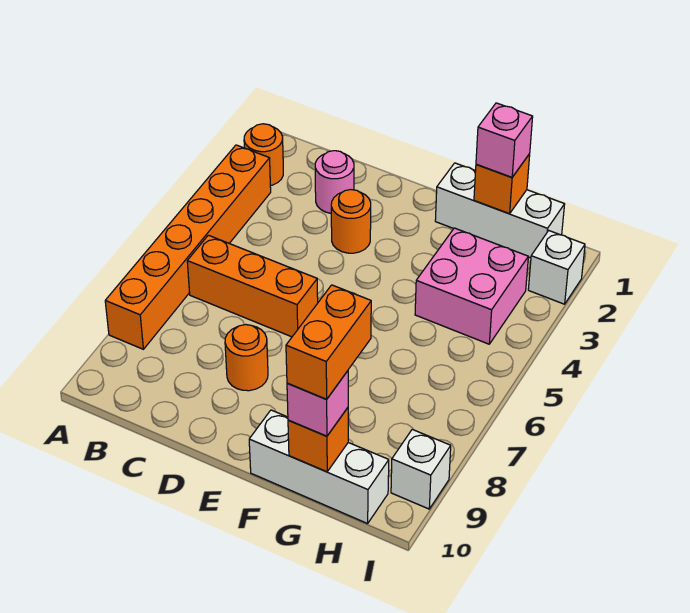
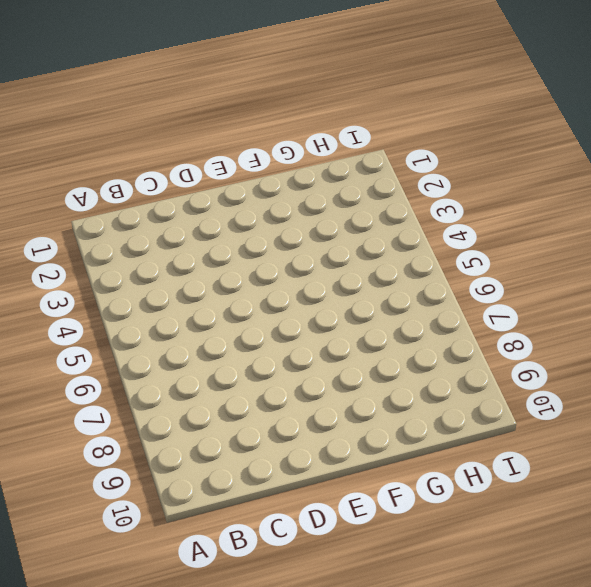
none -> orange 1x1 round brick [244,124,283,186]
none -> orange 1x6 brick [105,145,271,349]
none -> orange 1x3 brick [187,235,318,337]

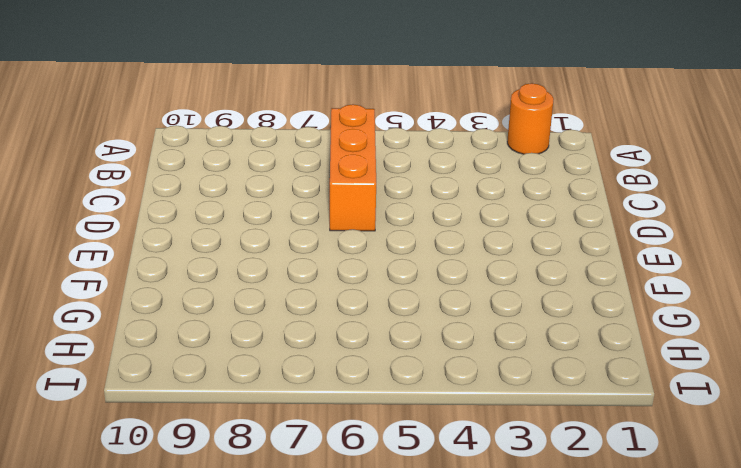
none -> orange 1x6 brick [105,145,271,349]
none -> pink 1x1 round brick [315,151,354,213]
none -> orange 1x1 round brick [331,190,371,253]

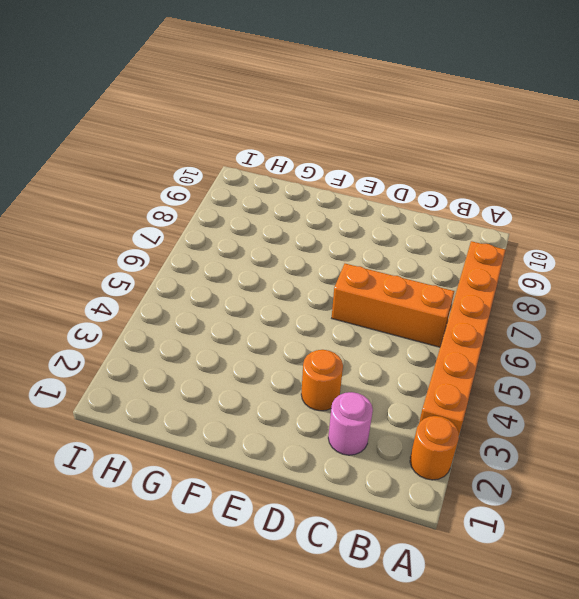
none -> orange 1x1 round brick [225,325,268,391]
none -> white 1x3 brick [435,163,565,258]
none -> white 1x3 brick [249,410,389,523]

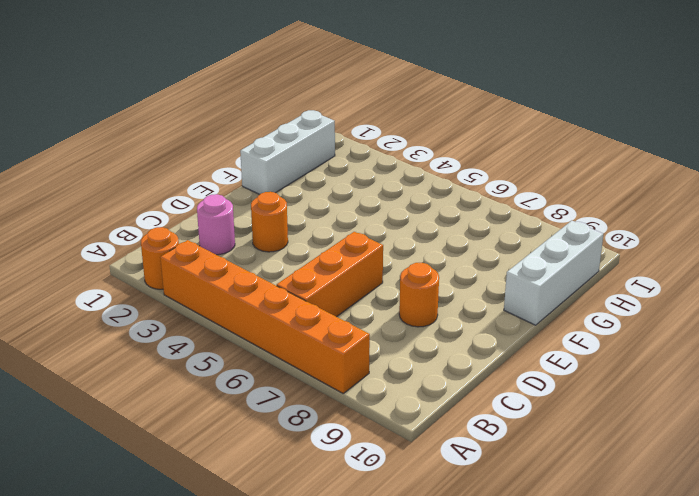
none -> pink 2x2 brick [415,228,528,344]
none -> white 1x1 brick [528,231,585,304]
none -> white 1x1 brick [391,429,451,509]

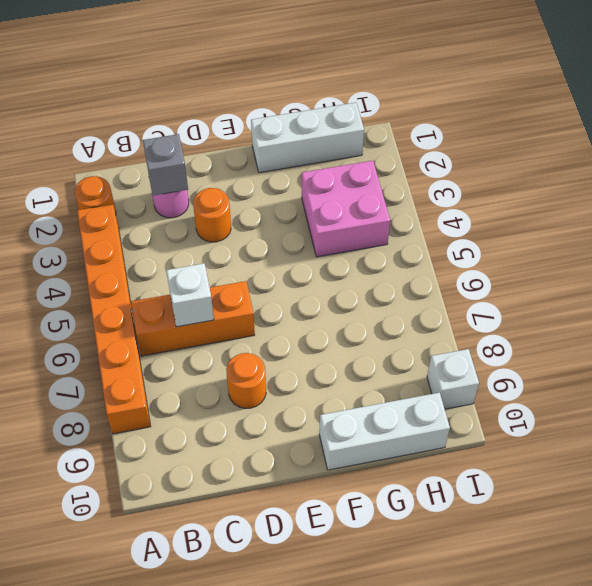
grey 1x1 brick [143,134,188,196] -> none
white 1x1 brick [166,263,214,327] -> white 1x1 brick moved to [528,231,585,304]
none -> orange 1x1 brick [474,154,530,214]
none -> orange 1x1 brick [288,408,348,472]
none -> pink 1x1 brick [476,103,533,177]

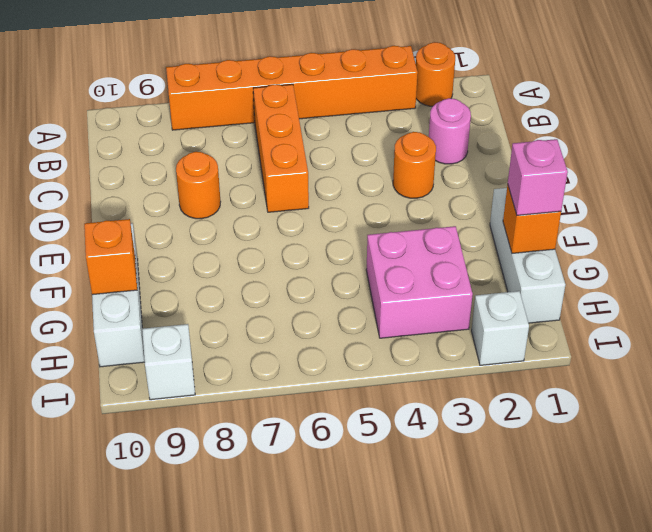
none -> pink 1x1 brick [287,371,348,436]
none -> orange 1x2 brick [286,285,371,399]

